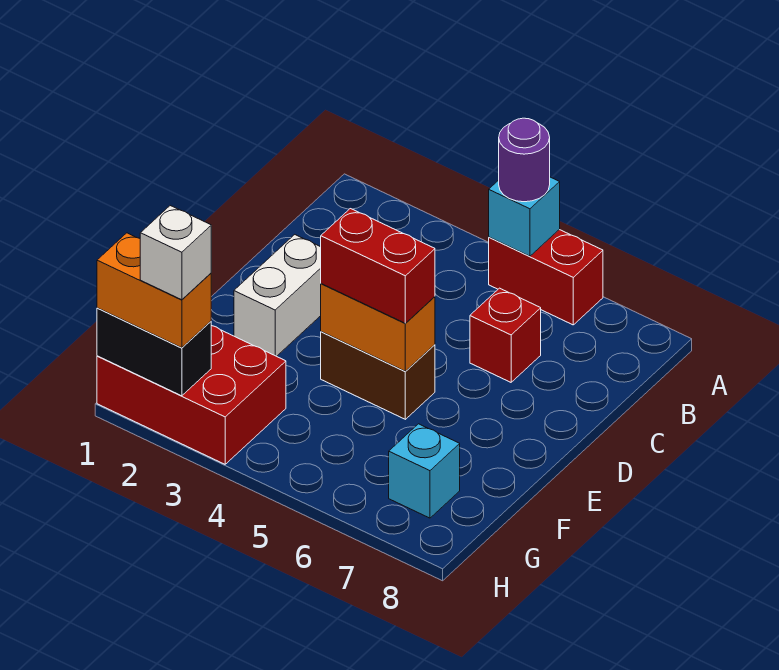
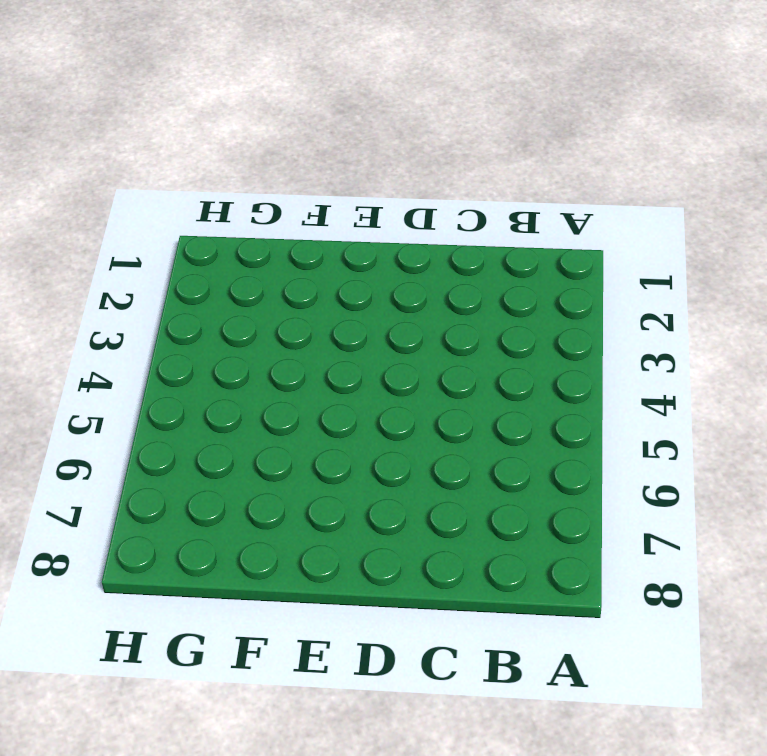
none -> red 1x2 brick [489,230,603,325]
none -> red 1x1 brick [470,288,541,382]
none -> white 1x2 brick [234,235,321,356]

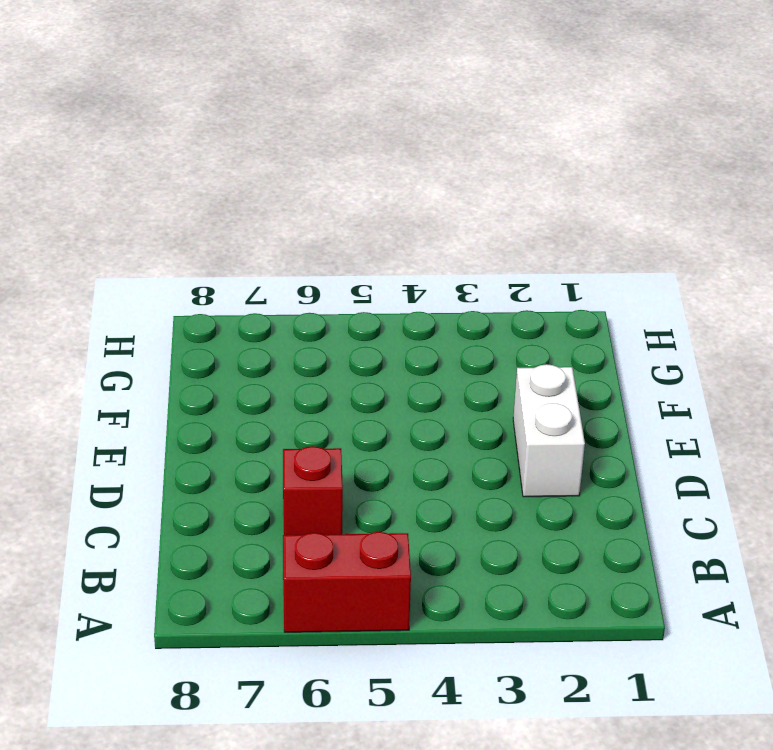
none -> brown 1x2 brick [321,332,435,419]
none -> red 2x3 brick [97,326,286,464]
none -> cyan 1x1 brick [389,424,460,518]

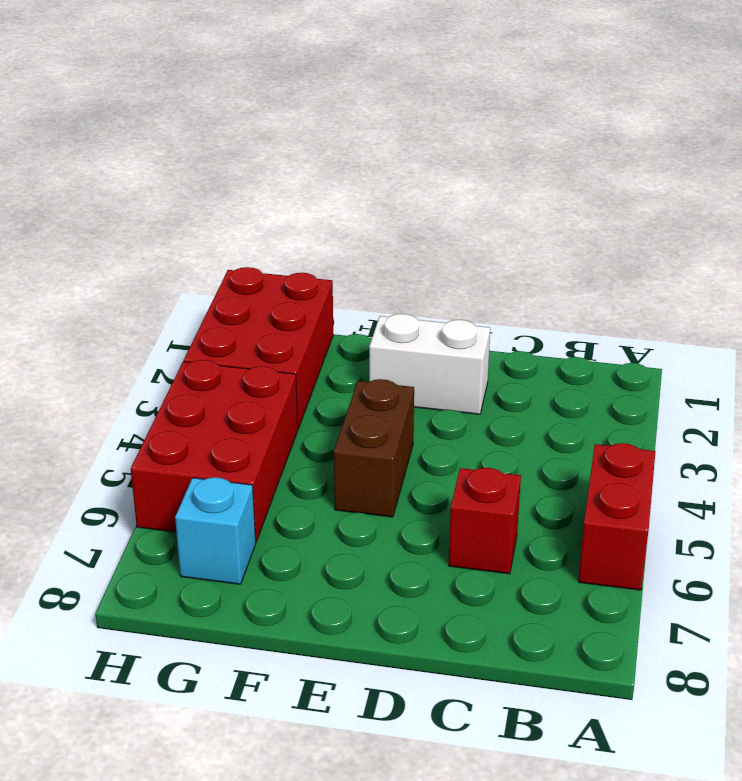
red 2x3 brick [131,360,298,542] -> none
none -> cyan 1x1 brick [489,177,560,256]
none -> orange 1x2 brick [321,284,435,371]
none -> black 1x2 brick [97,308,211,396]

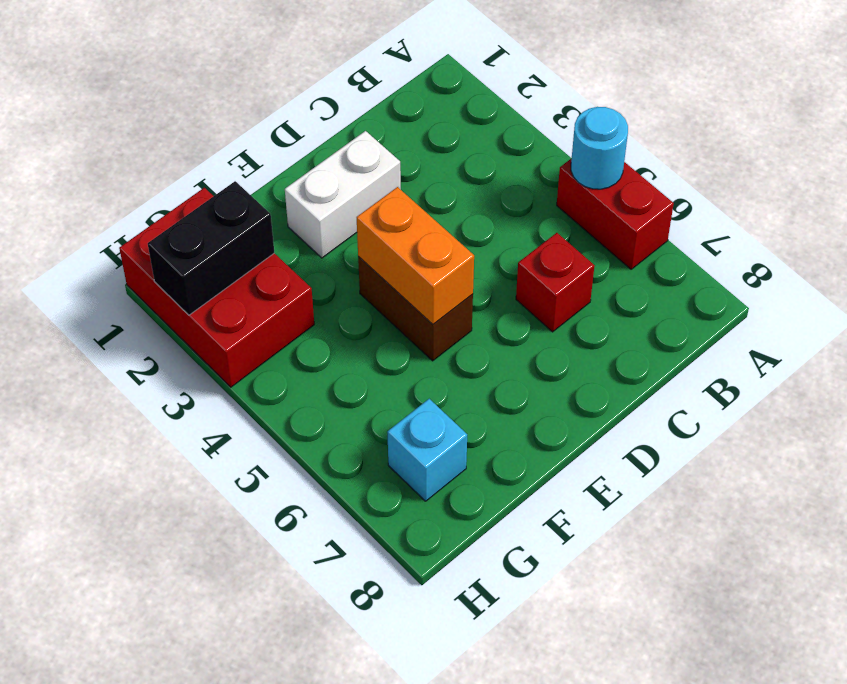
cyan 1x1 round brick [571,107,628,189] -> cyan 1x1 brick [489,177,560,256]
black 1x2 brick [148,181,274,315] -> black 1x2 brick turned to [97,308,211,396]
none -> purple 1x1 round brick [499,118,550,202]
none -> red 1x2 brick [321,209,435,323]
none -> orange 1x2 brick [97,233,211,348]

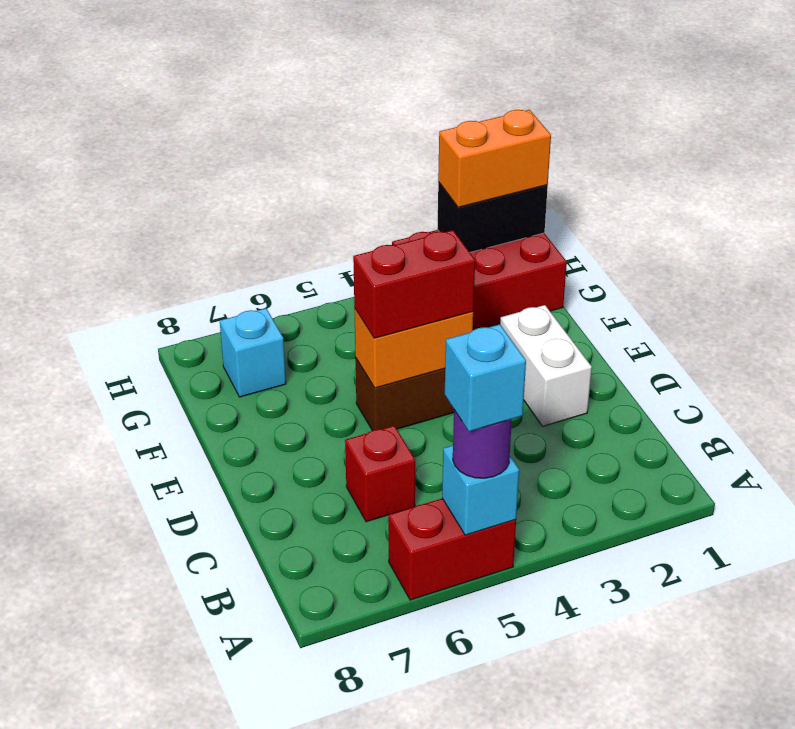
cyan 1x1 brick [445,324,526,432] -> none
none -> white 1x1 brick [140,206,211,300]

